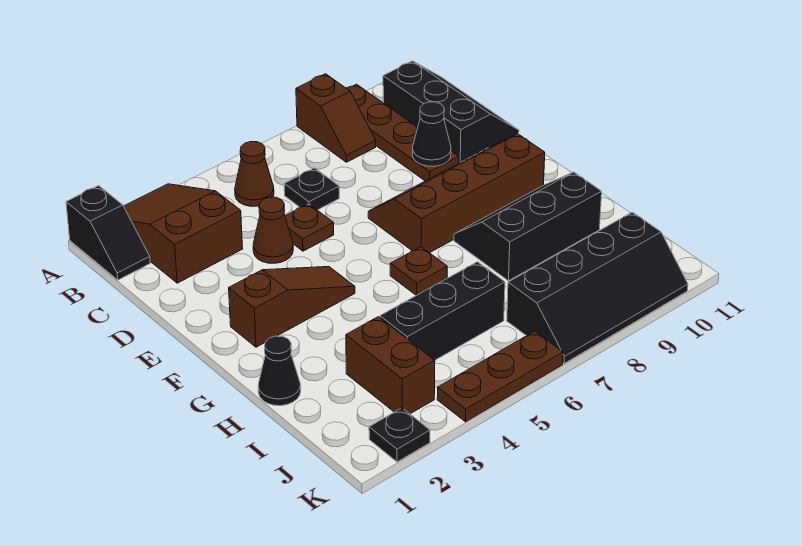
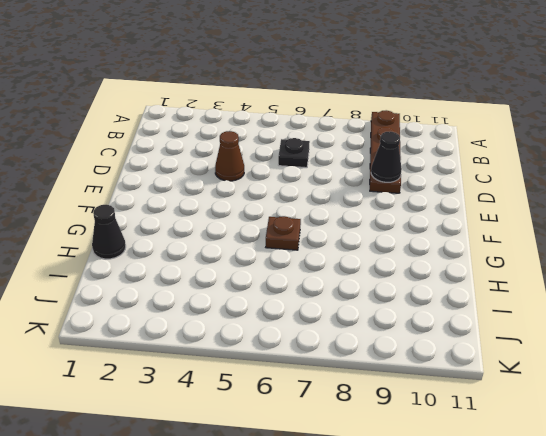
none -> black 1x2 slope [66,186,150,280]
none -> brown 2x3 slope [124,184,243,283]
none -> brown 1x2 slope [296,74,376,162]

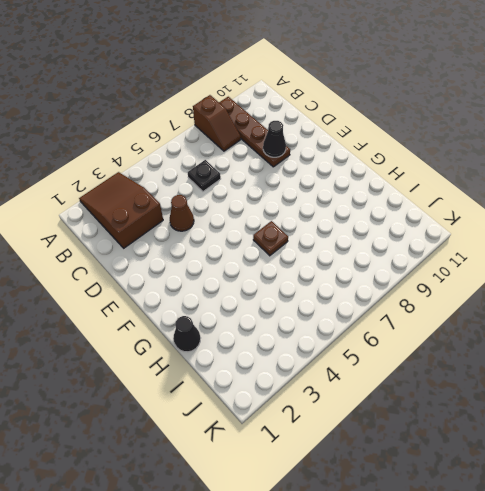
none -> black 1x2 slope [66,186,150,280]
none -> brown 1x1 cone [235,142,274,206]
none -> black 2x3 slope [383,61,519,163]

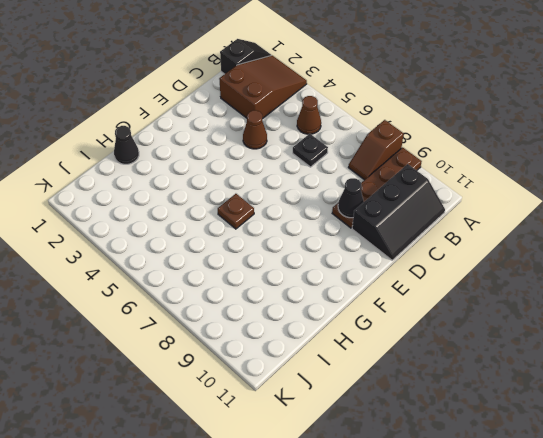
black 1x2 slope [220,39,271,74] -> black 1x2 slope turned to [66,186,150,280]
none -> brown 1x1 plate [285,204,334,251]
none -> brown 2x4 slope [368,134,545,253]
none -> brown 1x3 slope [229,267,355,347]

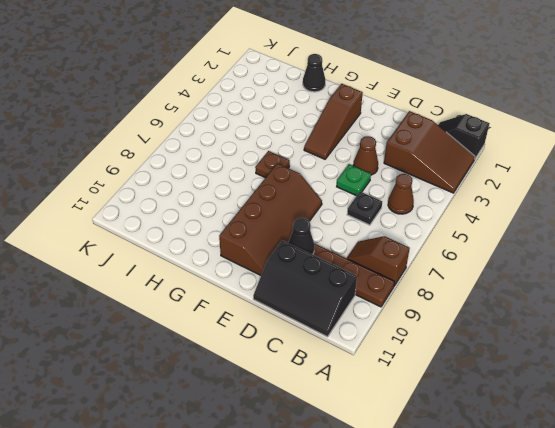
green 1x1 plate [337,164,371,196] -> brown 1x1 plate [285,204,334,251]
none -> black 2x3 slope [454,172,602,281]
none -> brown 1x2 brick [346,317,435,414]
none -> black 1x3 brick [380,262,505,360]

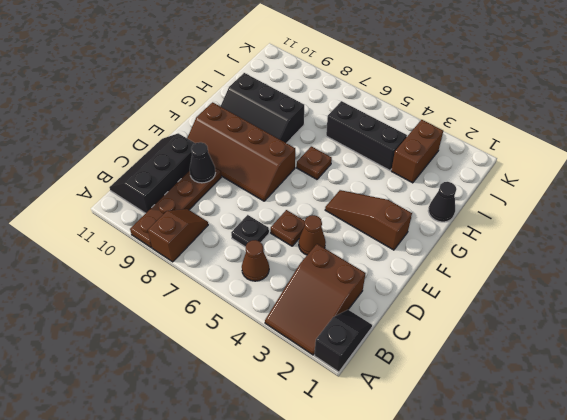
none -> black 2x4 slope [507,212,688,364]
none -> black 1x1 plate [369,408,430,462]
none -> brown 1x3 plate [437,331,563,422]

